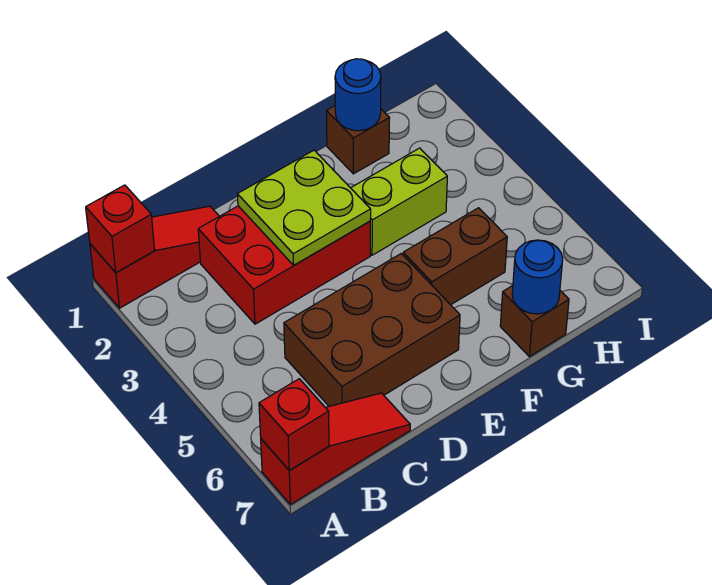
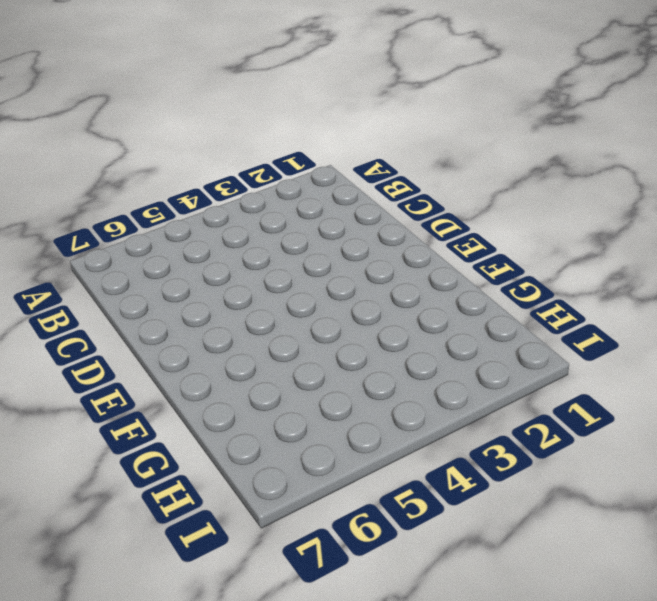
none -> red 1x3 slope [90,206,219,308]
none -> red 1x3 slope [261,393,410,504]
none -> red 2x3 brick [198,206,370,324]

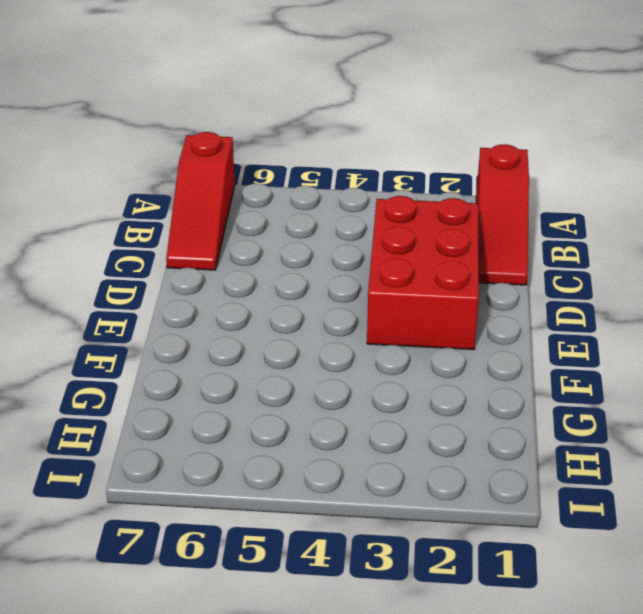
none -> brown 2x3 brick [284,254,460,406]
none -> lime 1x2 brick [351,148,447,255]
none -> brown 1x2 brick [403,208,507,305]

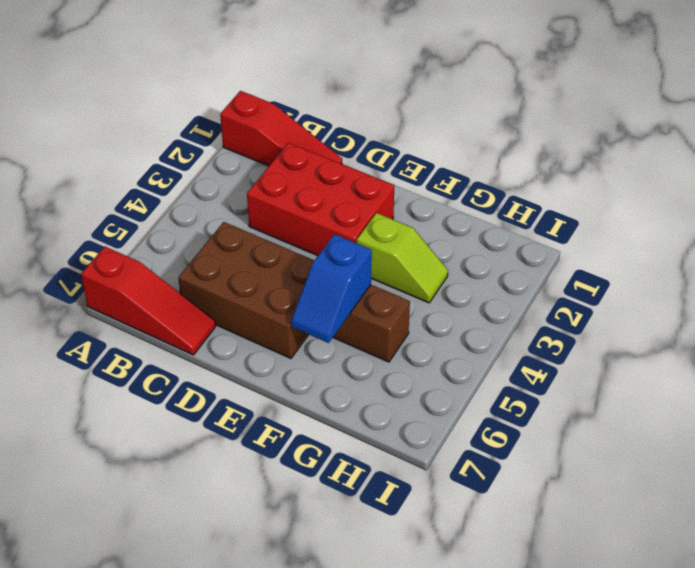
lime 1x2 slope [357,213,448,303] -> lime 1x2 brick [351,148,447,255]
blue 1x2 slope [291,234,372,343] -> none
none -> brown 1x1 brick [327,106,390,174]
none -> brown 1x1 brick [500,286,569,357]
none -> red 1x1 brick [86,185,155,273]

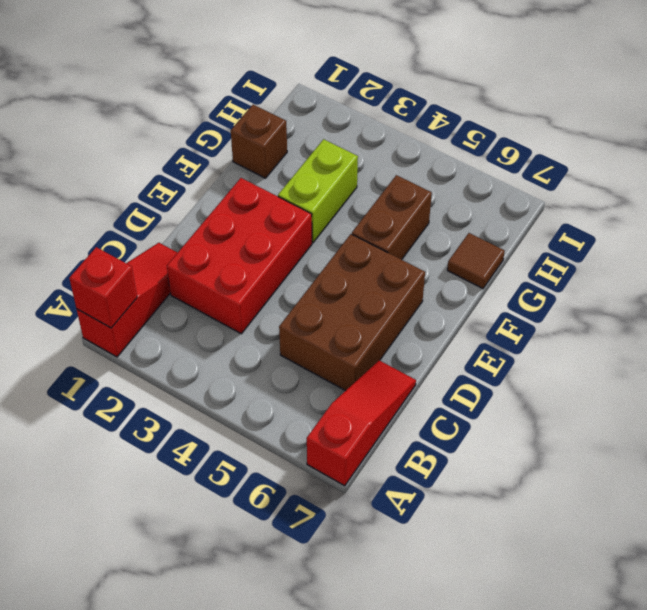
brown 1x1 tile [447,233,505,289] -> brown 1x1 brick [500,286,569,357]
none -> red 1x1 brick [259,379,329,471]
none -> lime 2x2 plate [237,150,371,265]
none -> blue 1x1 round brick [335,59,381,131]

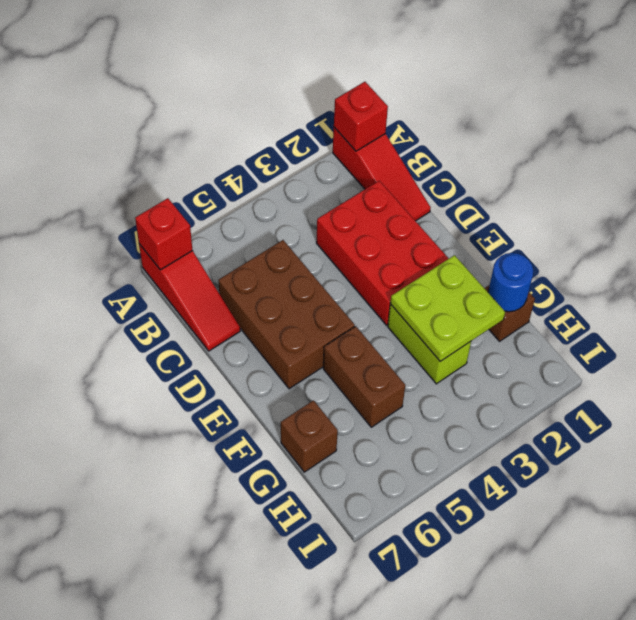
lime 2x2 plate [390,255,505,361] -> lime 2x2 plate moved to [237,150,371,265]
none -> blue 1x1 round brick [512,240,563,314]

